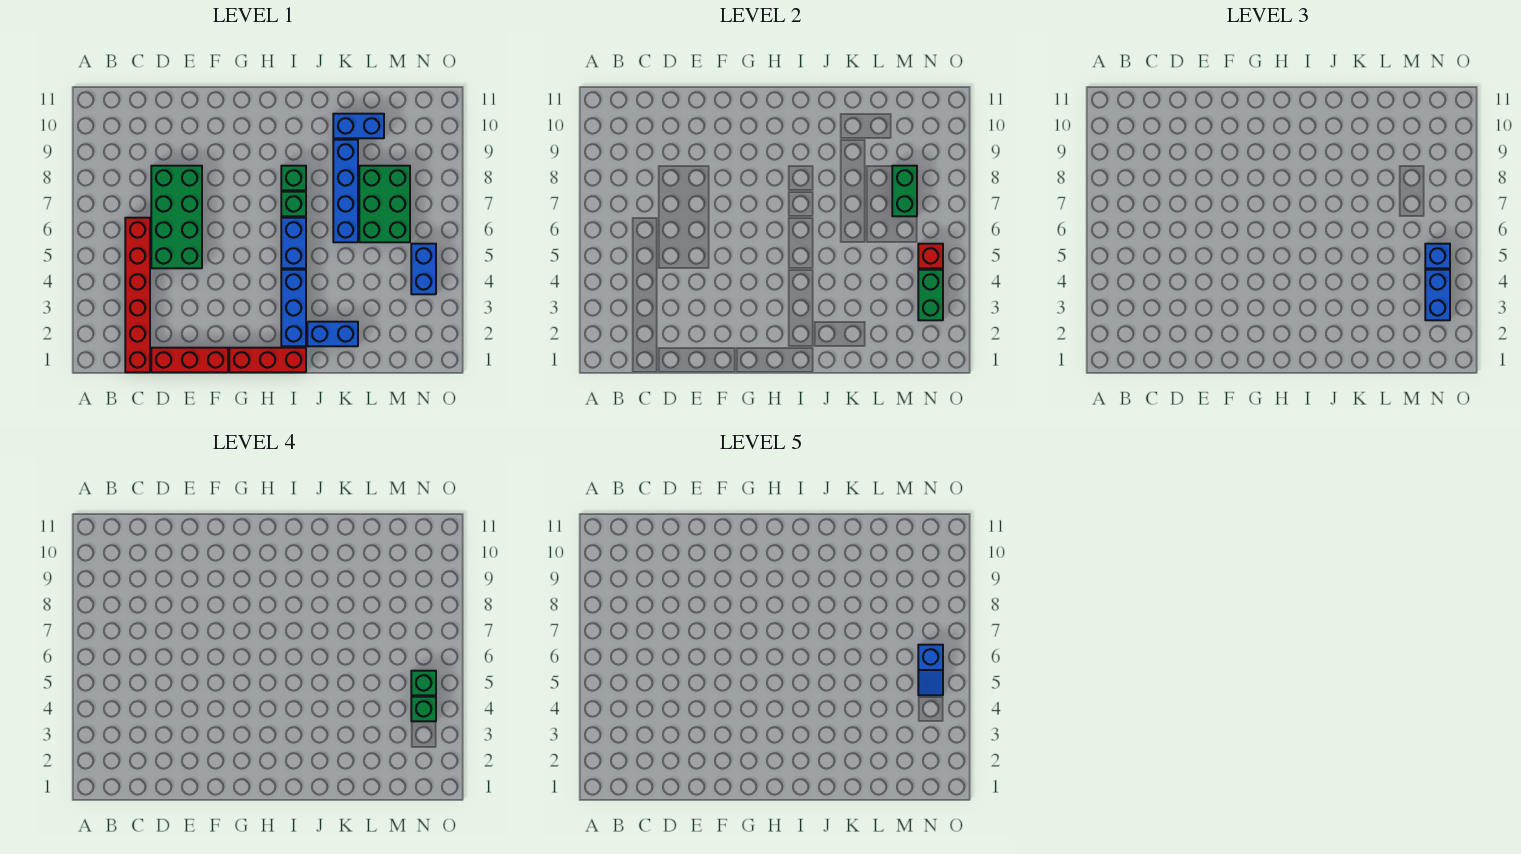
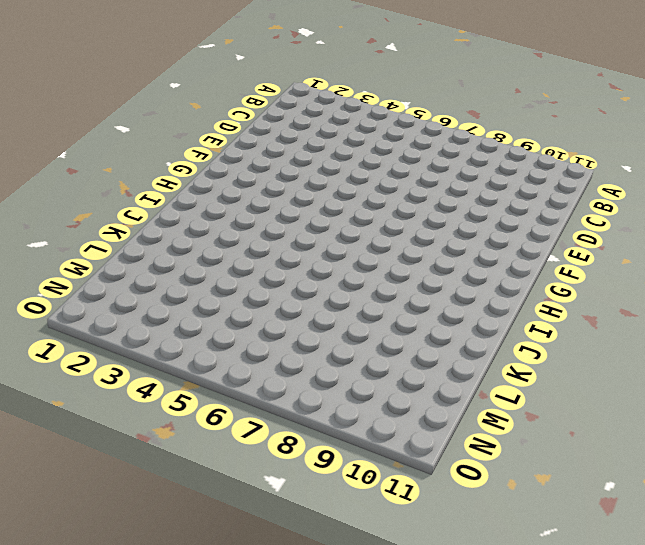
none -> red 1x6 brick [125,218,150,372]
none -> red 1x3 brick [151,348,228,372]
none -> green 2x4 brick [151,166,202,268]

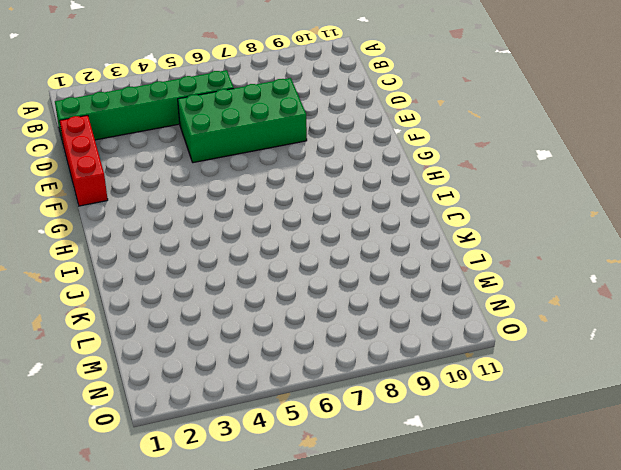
green 1x6 brick [55,70,234,142] -> red 1x6 brick [125,218,150,372]
none -> red 1x3 brick [229,348,306,372]
none -> blue 1x3 brick [281,270,306,346]
none -> blue 1x2 brick [281,218,306,268]

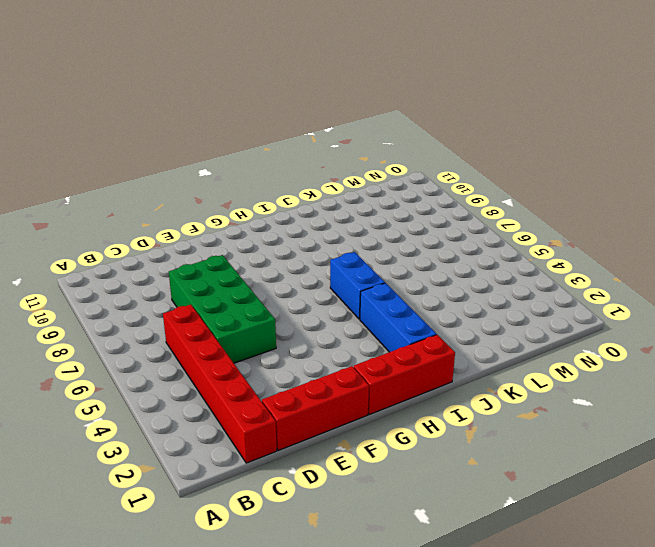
none -> green 1x1 brick [281,192,306,216]
none -> green 1x1 brick [281,166,306,190]
none -> blue 1x2 brick [307,322,358,346]

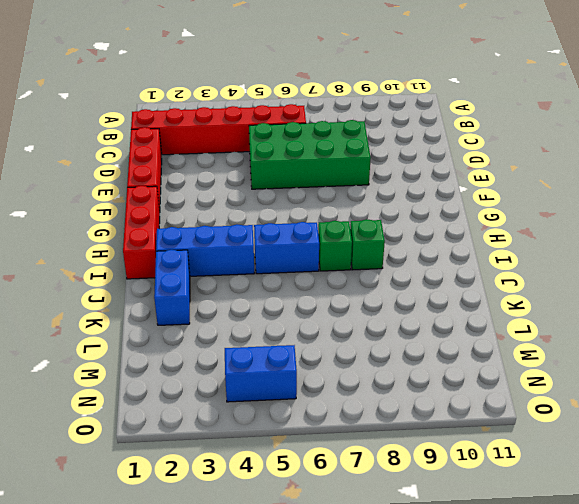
none -> blue 1x4 brick [333,140,358,242]
none -> blue 1x2 brick [333,114,384,138]
none -> green 2x3 brick [359,166,410,242]

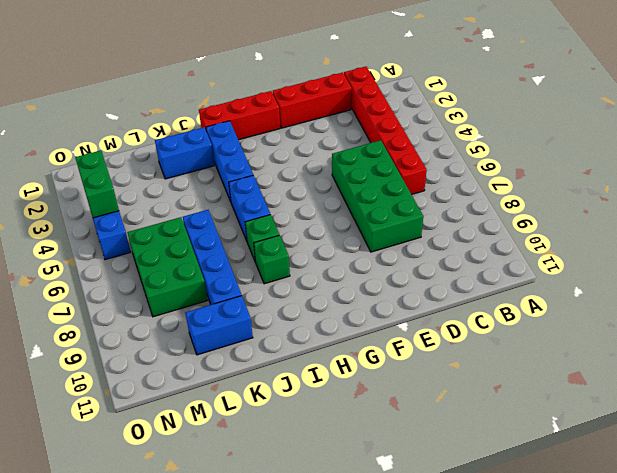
none -> green 1x2 brick [892,166,917,216]
none -> red 1x1 brick [918,244,943,268]
none -> blue 1x2 brick [1425,270,1450,320]

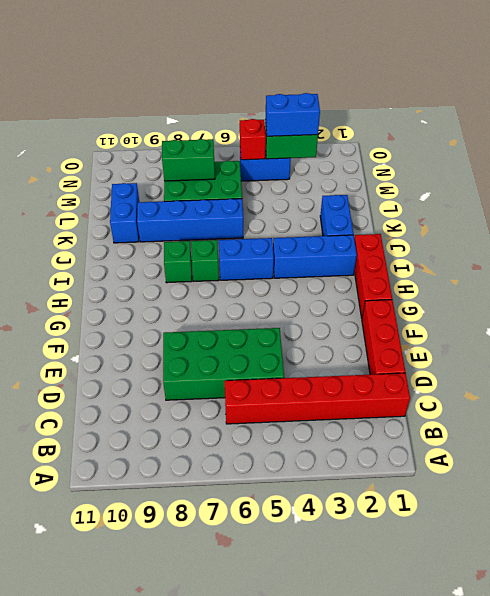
none -> blue 1x1 brick [1425,244,1450,268]
none -> green 1x1 brick [411,697,436,721]
none -> green 1x1 brick [411,671,436,695]

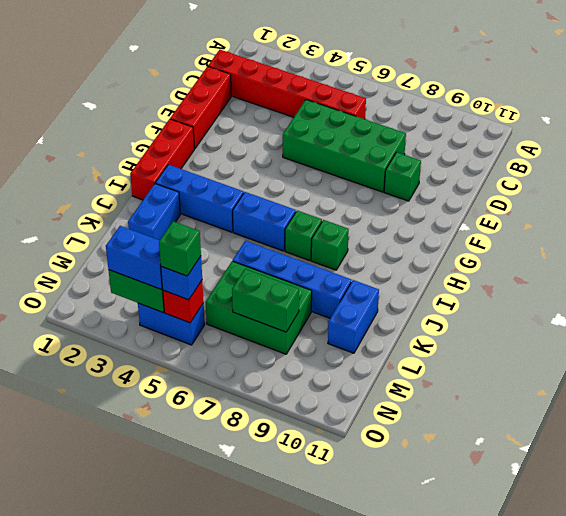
green 1x1 brick [384,152,421,201] -> green 1x1 brick moved to [411,697,436,721]
none -> blue 1x2 slope [918,645,943,695]

